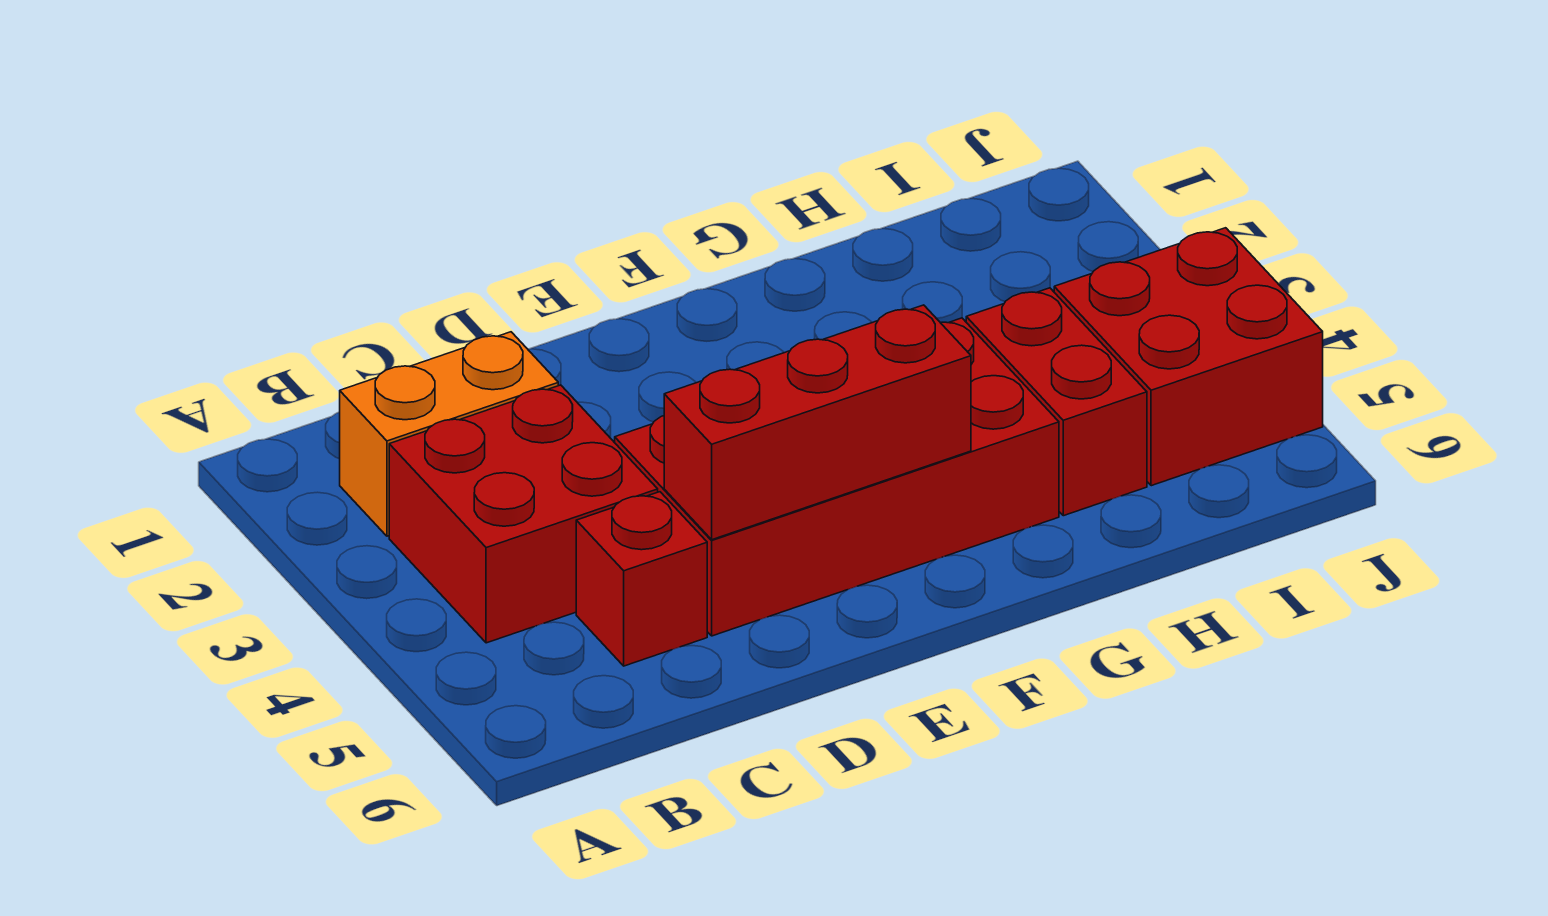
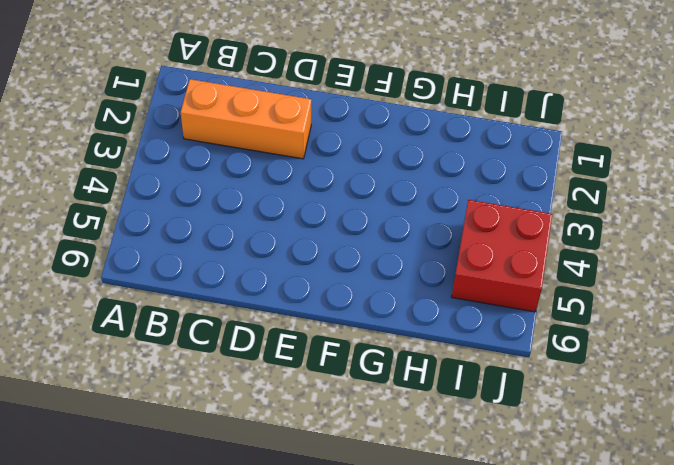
orange 1x3 brick [181,79,311,159] -> orange 1x2 brick [340,332,558,536]
none -> red 2x2 brick [389,385,658,643]
none -> red 1x1 brick [576,492,707,666]

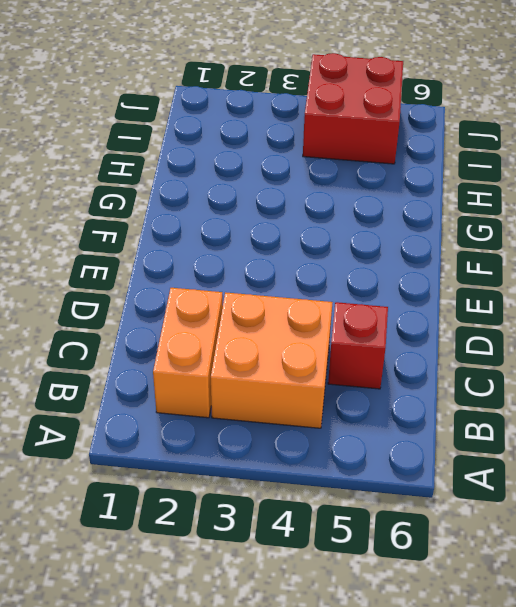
orange 2x2 brick [211,292,333,428] -> red 2x2 brick [389,385,658,643]
none -> red 2x4 brick [615,318,1059,636]
none -> red 1x2 brick [966,288,1147,516]

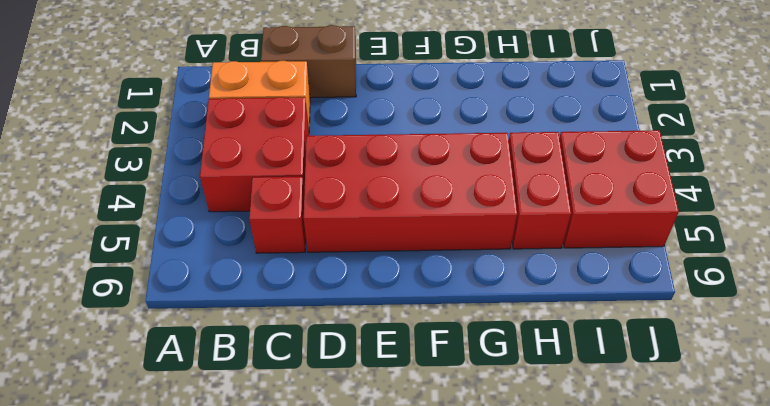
brown 1x2 brick [261,25,356,98] -> none
none -> red 1x3 brick [664,305,971,540]

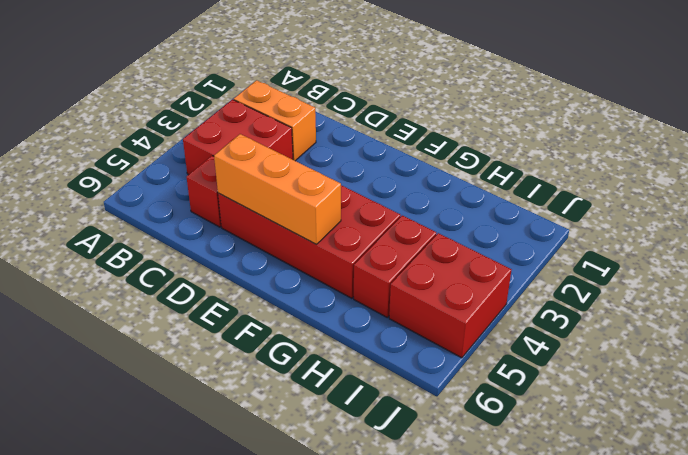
orange 1x3 brick [214,134,341,244] -> red 1x3 brick [664,305,971,540]

